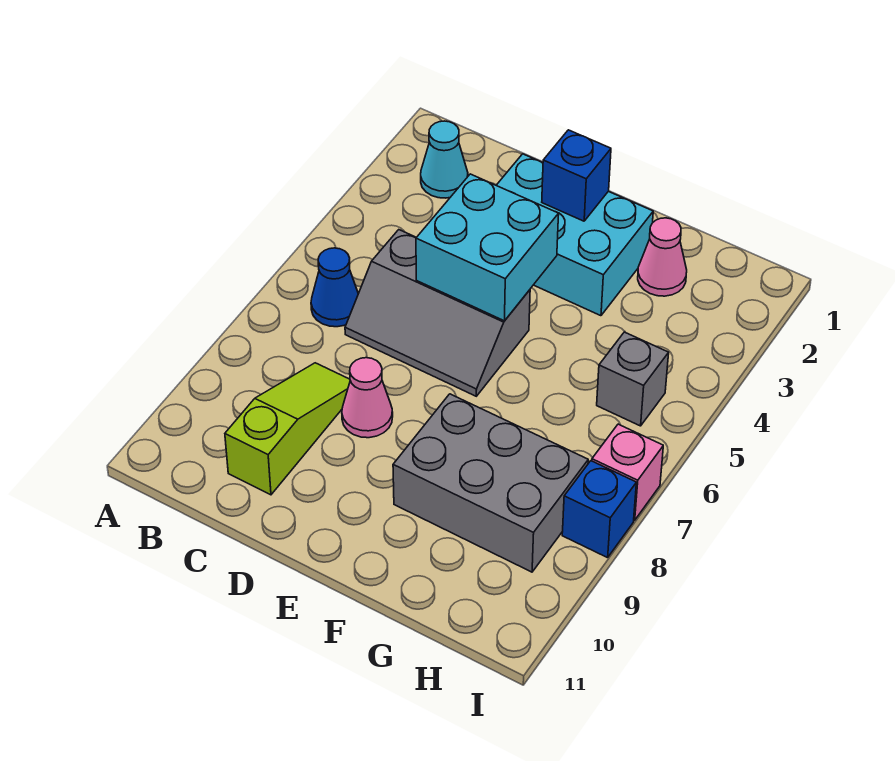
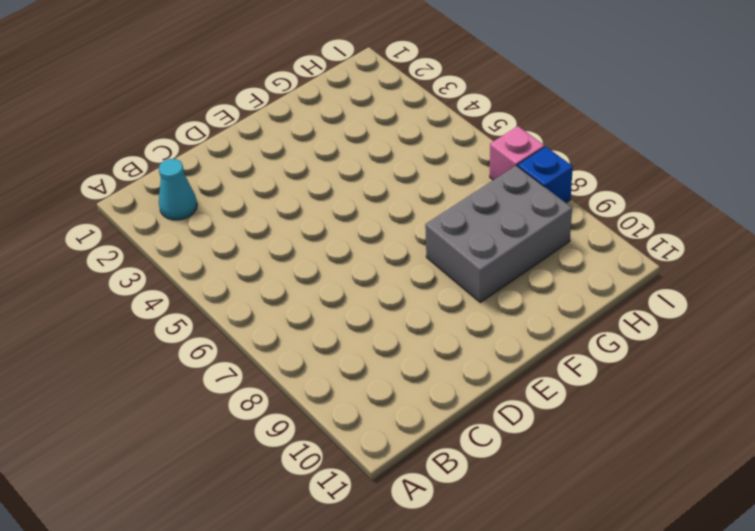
none -> blue 1x1 cone [311,248,358,327]
none -> grey 2x3 slope [345,230,530,396]
none -> lime 1x3 slope [225,363,350,495]

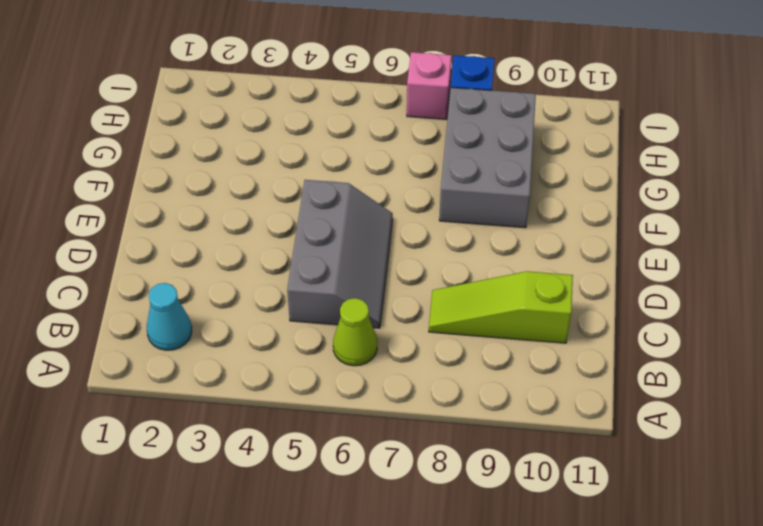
lime 1x1 cone [333,298,377,366] -> blue 1x1 cone [311,248,358,327]
none -> cyan 2x3 brick [496,154,653,316]
none -> pink 1x1 cone [342,358,393,438]
none -> pink 1x1 cone [638,218,687,296]

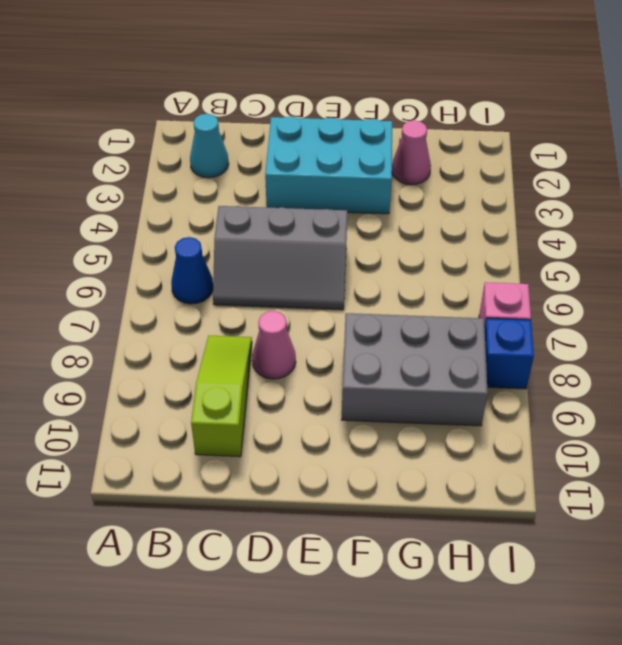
none -> grey 1x1 brick [597,332,669,426]
none -> cyan 2x2 brick [416,174,559,321]
none -> blue 1x1 brick [542,130,611,221]

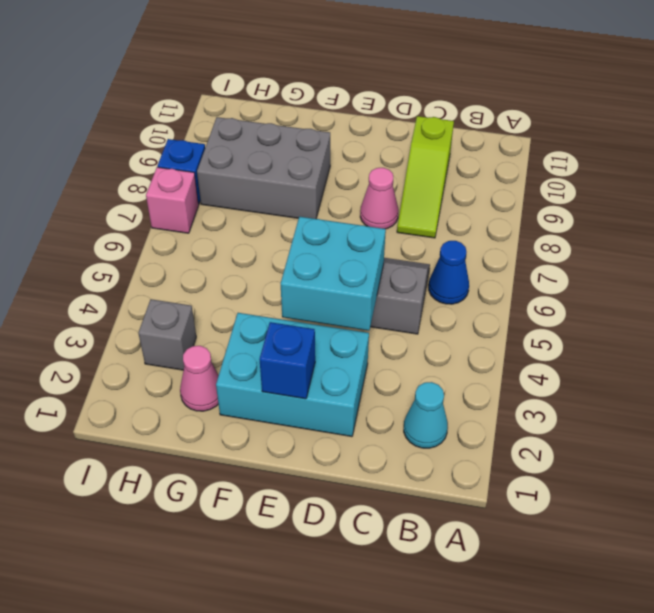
grey 1x1 brick [138,299,196,370] -> grey 1x1 brick moved to [597,332,669,426]

